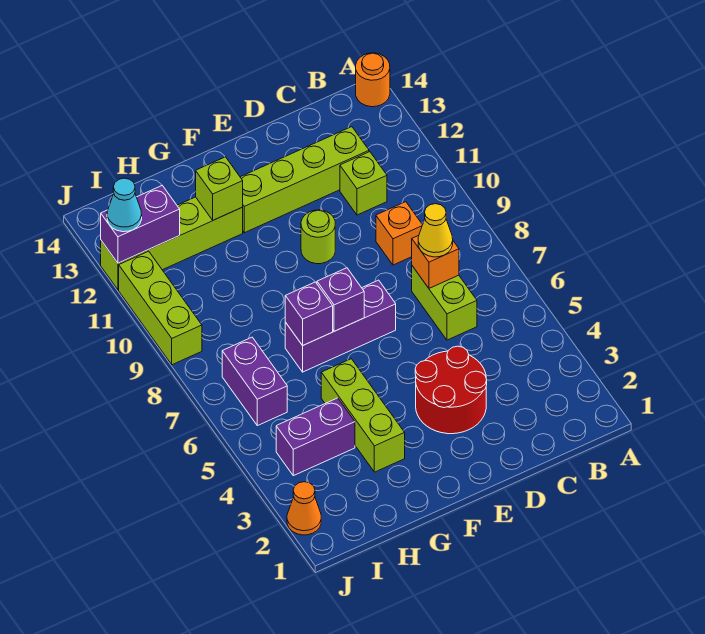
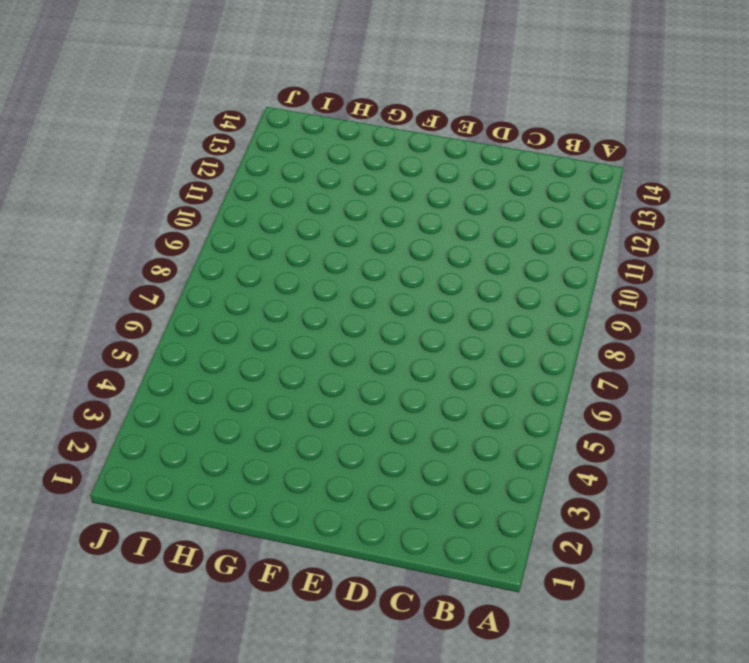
none -> orange 1x1 round brick [356,53,390,107]
none -> lime 1x2 brick [412,266,477,340]
none -> orange 1x1 brick [376,202,423,265]

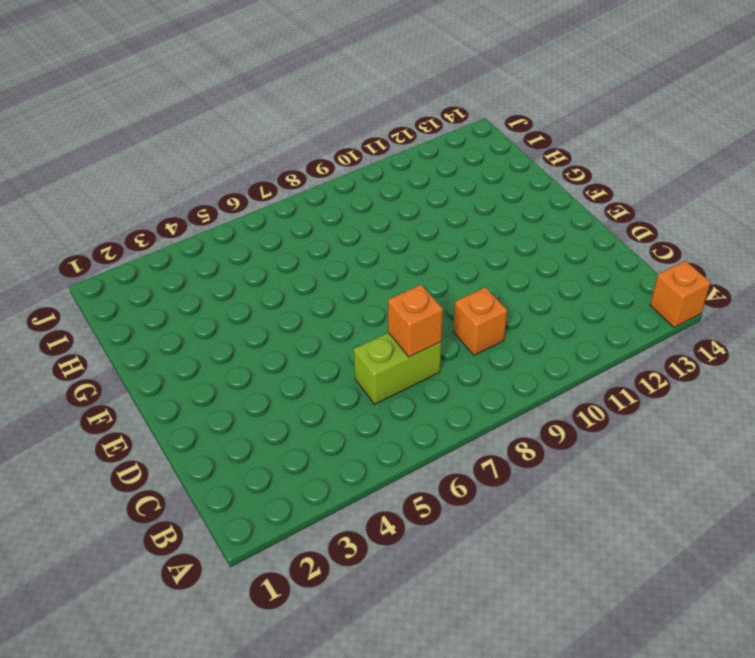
orange 1x1 brick [650,261,711,328] -> orange 1x1 round brick [356,53,390,107]
none -> lime 1x1 brick [340,152,387,215]
none -> lime 1x4 brick [240,127,369,233]
none -> red 2x2 round brick [415,346,487,434]

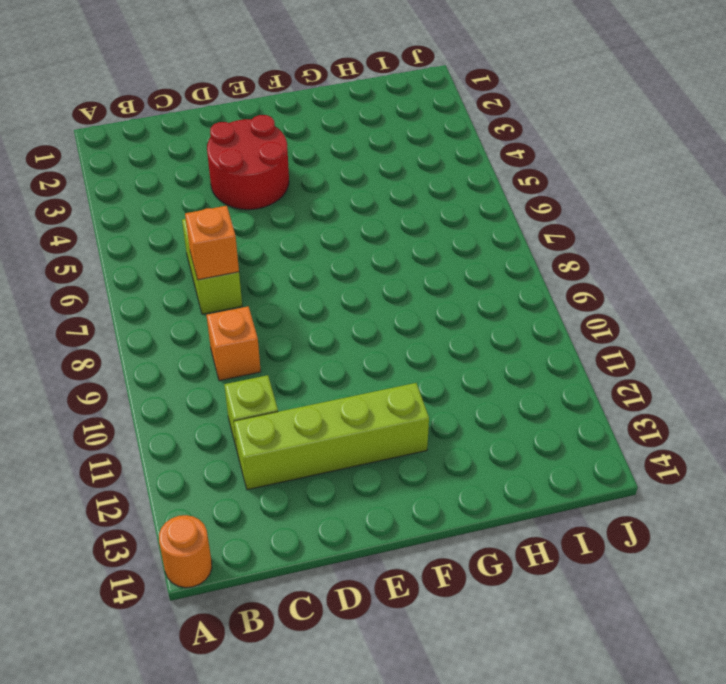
none -> purple 1x3 brick [285,280,396,372]
none -> lime 1x1 round brick [301,210,335,264]
none -> lime 1x3 brick [321,359,405,472]

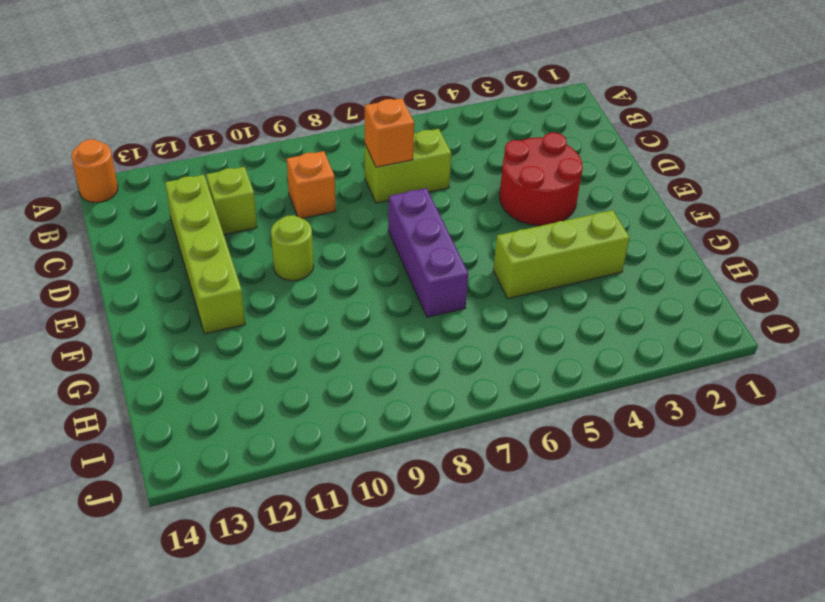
none -> lime 1x4 brick [101,197,243,290]
none -> purple 1x2 brick [276,398,355,476]
none -> purple 1x2 brick [222,337,287,426]

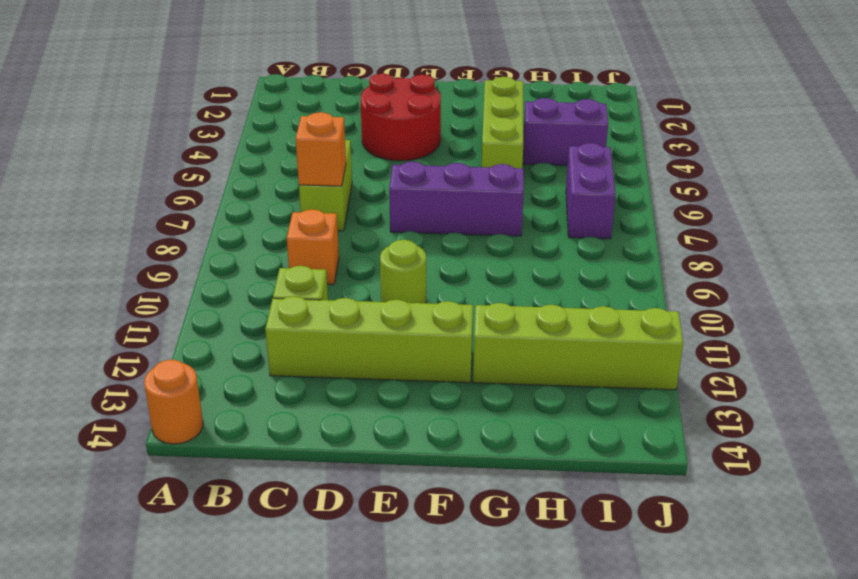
none -> orange 1x1 cone [287,482,321,535]
none -> lime 1x3 brick [119,251,202,365]
none -> purple 1x1 brick [317,268,364,331]

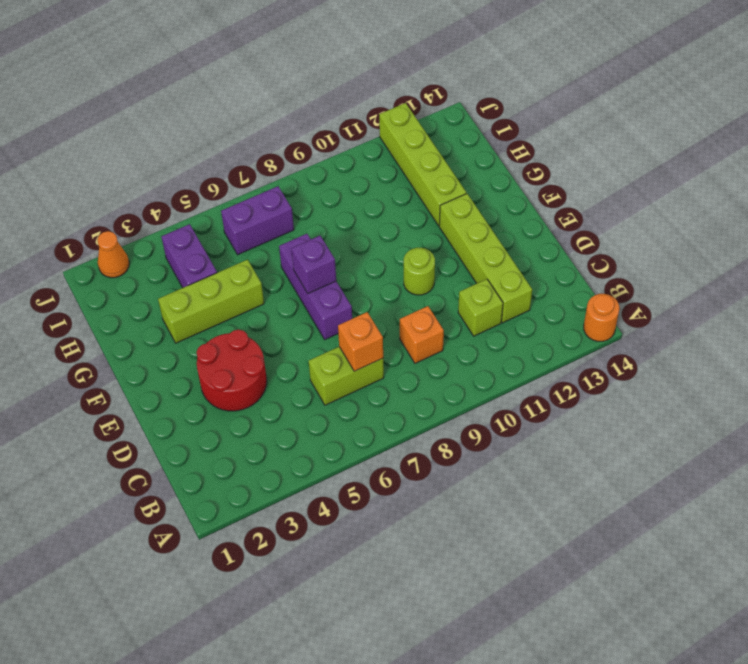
none -> lime 1x3 brick [119,251,202,365]
none -> purple 1x1 brick [285,282,333,346]
none -> lime 1x1 brick [196,157,243,220]

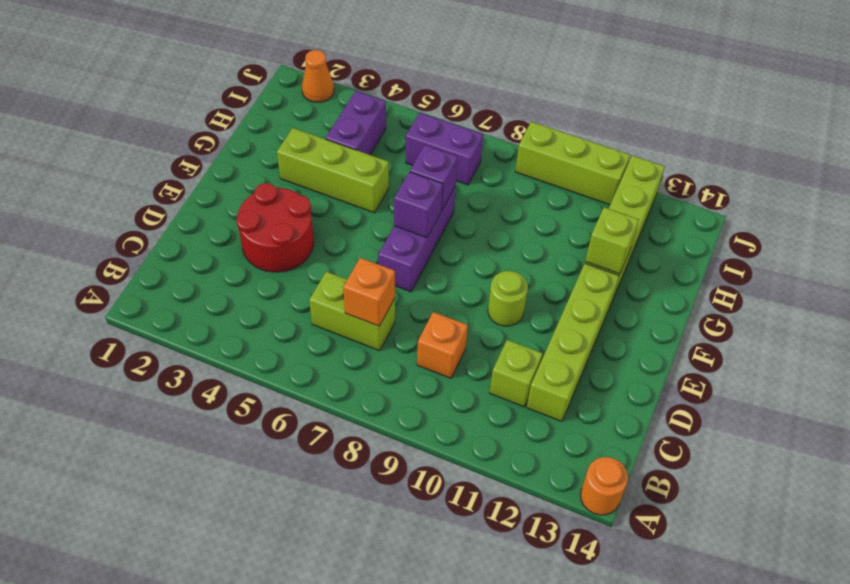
none -> purple 1x2 brick [101,186,180,263]
none -> yellow 1x1 cone [418,204,453,257]
none -> cyan 1x1 cone [107,178,142,232]

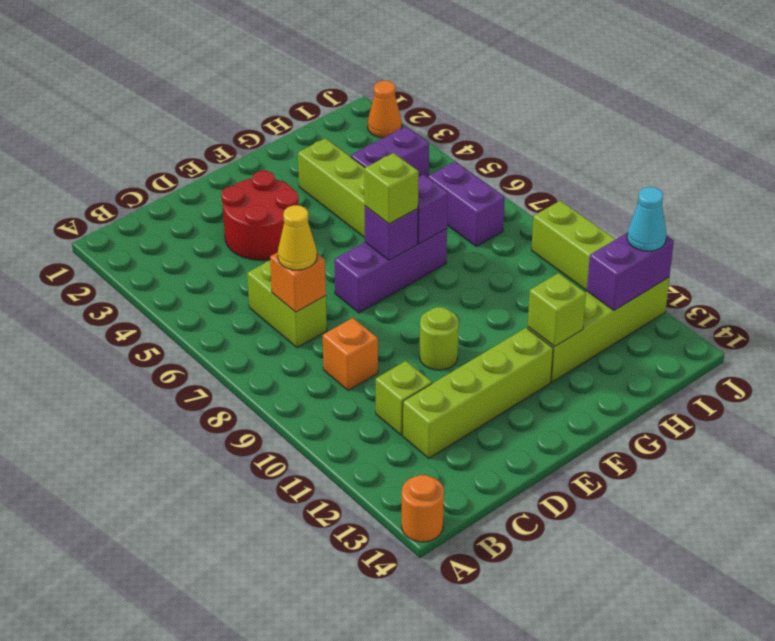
lime 1x1 brick [364,153,419,224] -> none

